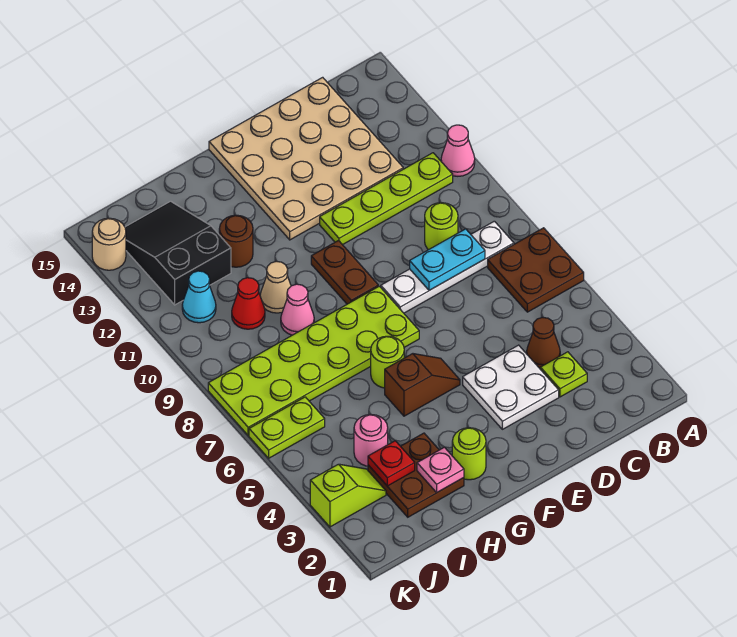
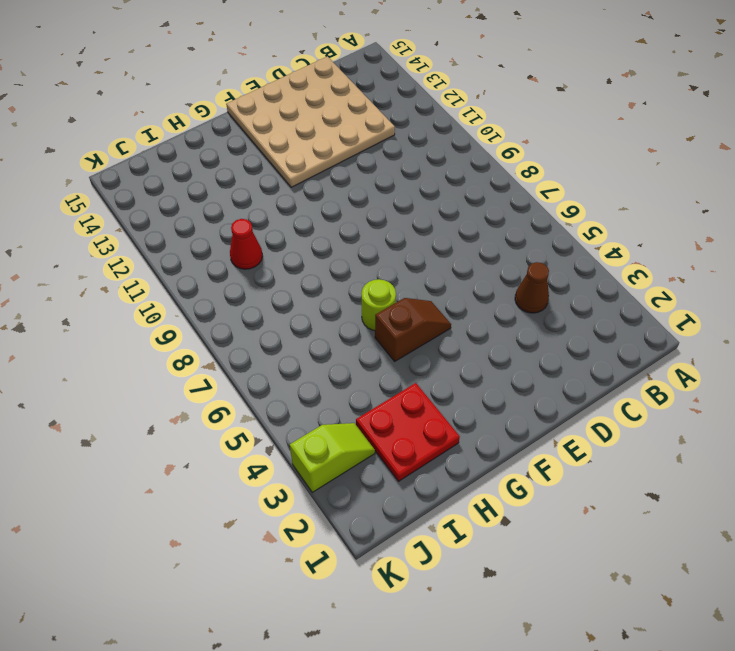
red 2x2 plate [356,383,460,481] -> brown 2x2 plate [368,433,464,517]
none -> brown 2x2 plate [488,228,584,312]
none -> pink 1x1 cone [441,125,475,176]
none -> white 1x4 plate [381,221,514,313]

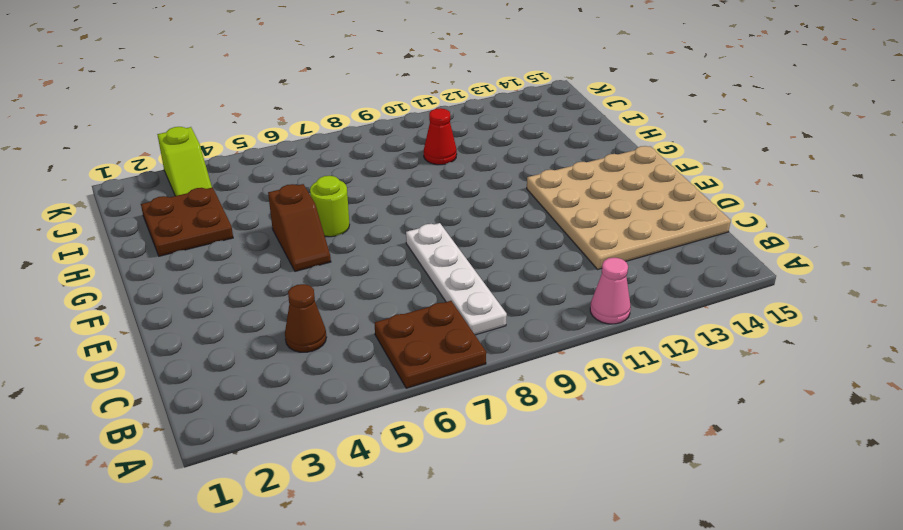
none -> lime 1x4 plate [320,153,453,245]
none -> lime 1x1 plate [540,352,587,397]
none -> lime 1x1 round brick [425,203,458,250]

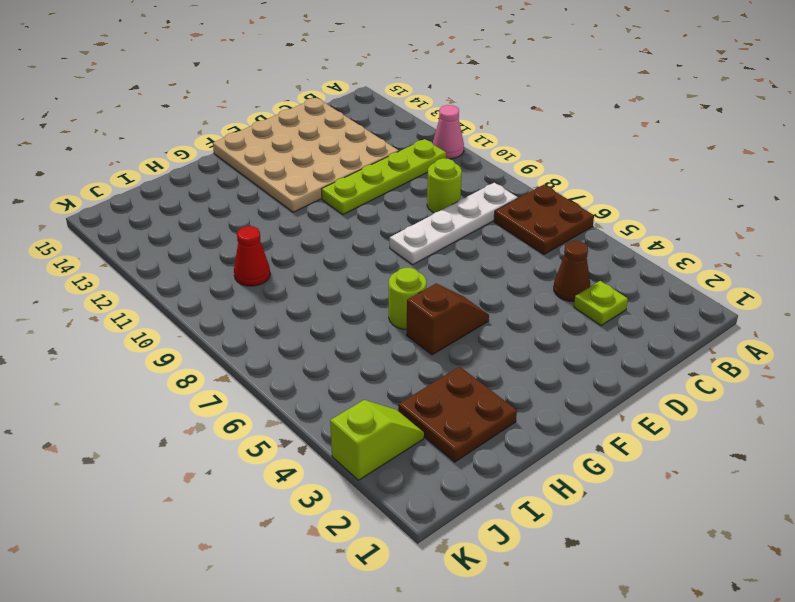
none -> white 2x2 plate [463,345,559,429]
none -> lime 2x6 plate [208,286,419,436]
none -> brown 1x2 plate [311,241,378,304]

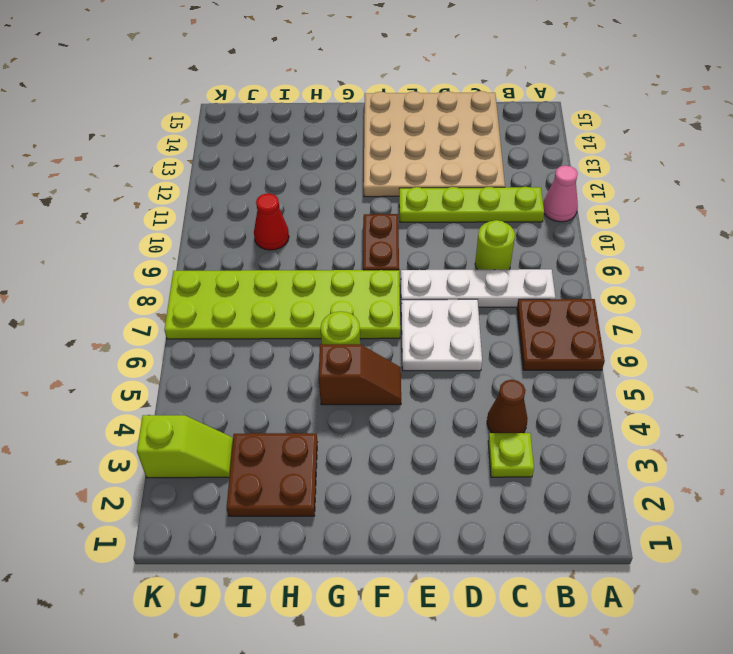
white 2x2 plate [401,299,482,371] -> white 2x2 plate moved to [463,345,559,429]
none -> lime 1x1 round brick [452,428,486,480]
none -> pink 1x1 cone [281,284,314,335]
none -> tan 1x1 cone [260,261,291,313]

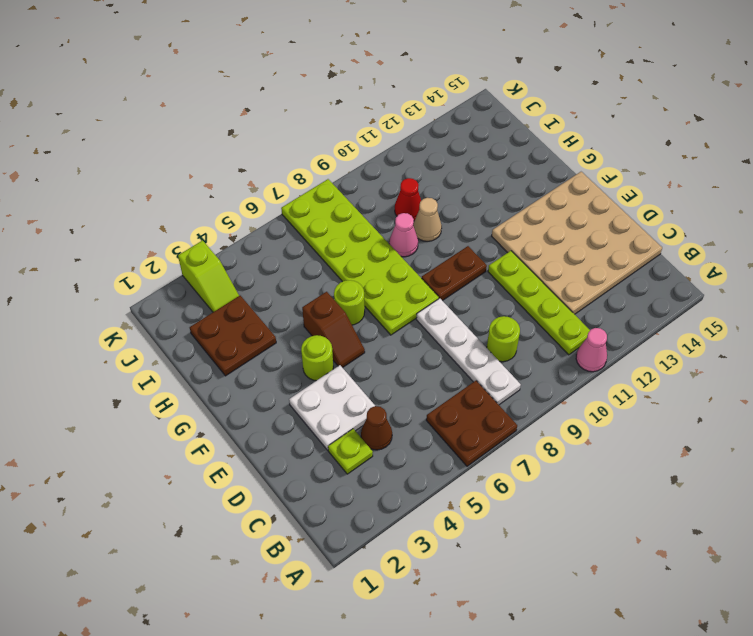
lime 1x1 round brick [301,335,333,381] -> lime 1x1 round brick moved to [452,428,486,480]
none -> brown 1x1 round brick [219,215,253,267]
none -> pink 1x1 round brick [354,414,388,466]
none -> black 2x3 slope [125,201,231,305]

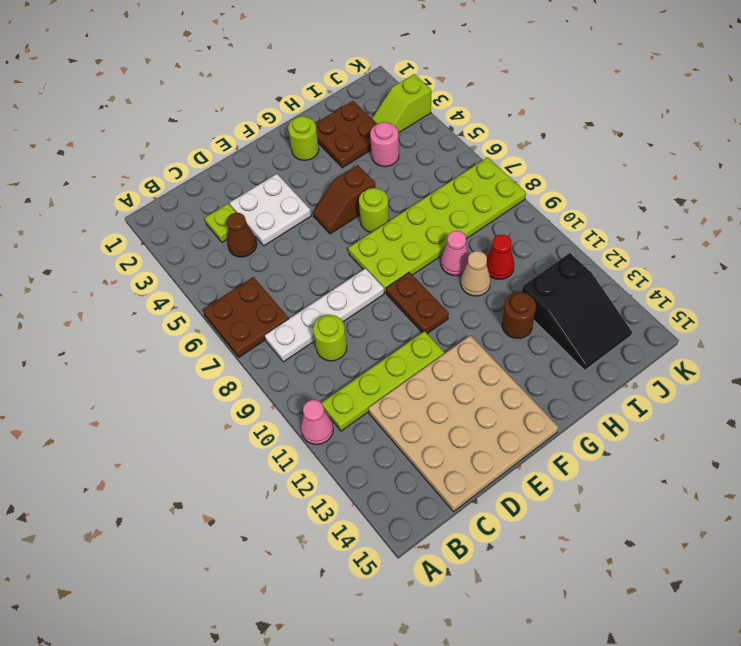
none -> lime 1x2 plate [249,397,325,458]
none -> cyan 1x1 cone [182,271,216,323]
none -> tan 1x1 round brick [92,218,126,270]

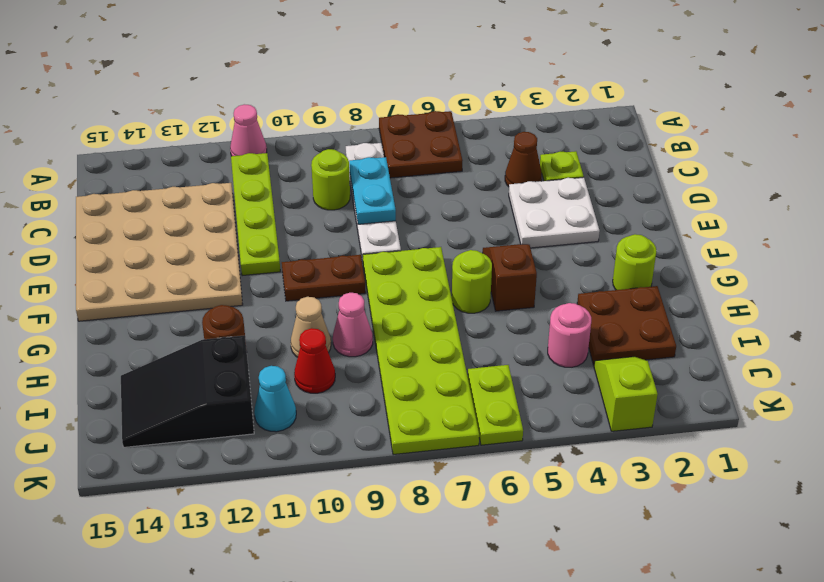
none -> tan 1x1 round brick [92,218,126,270]
none -> pink 1x1 plate [417,447,464,492]
none -> red 1x1 plate [368,441,415,486]

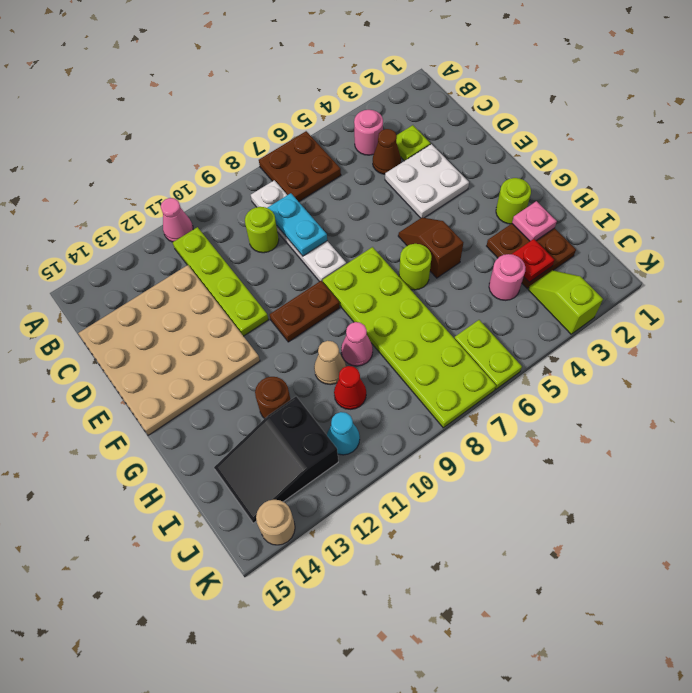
pink 1x1 round brick [354,110,383,155] -> none

